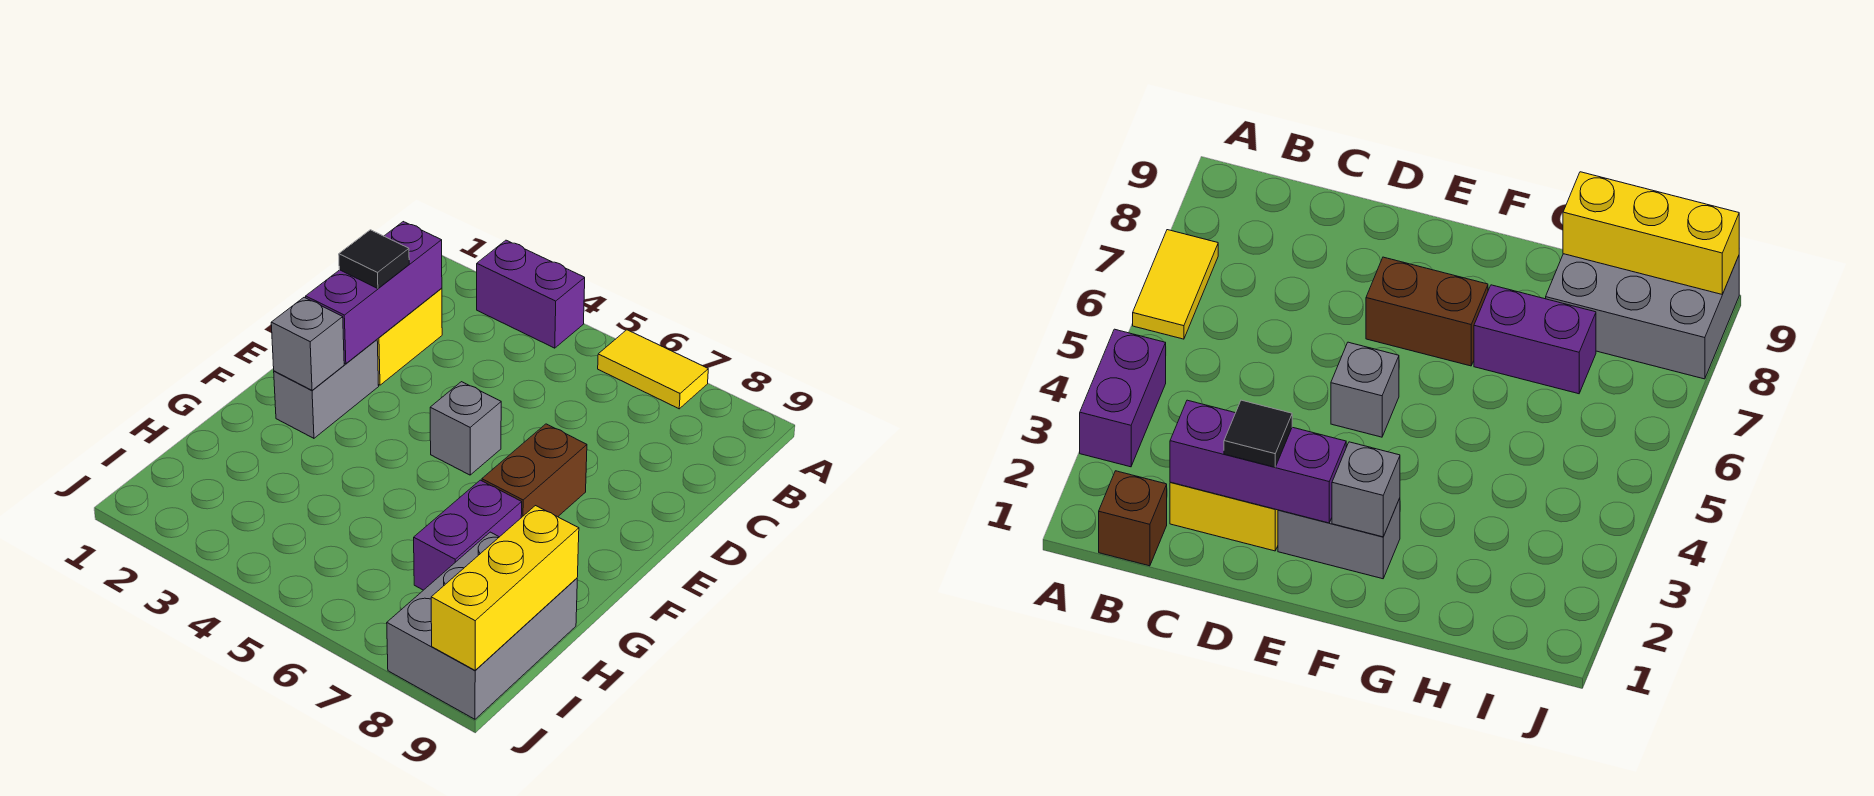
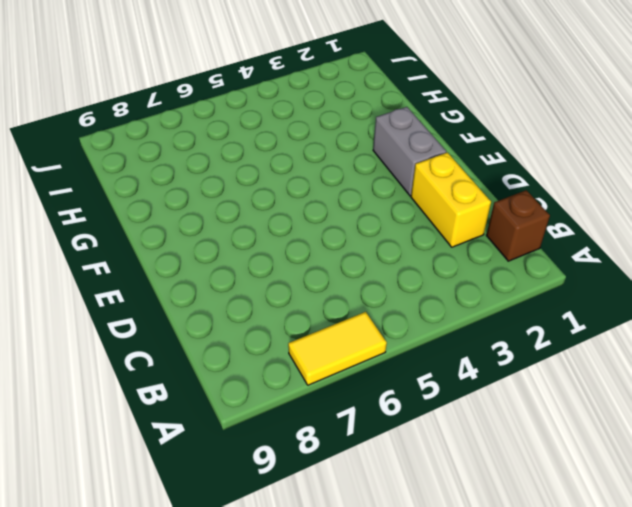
none -> purple 1x2 brick [477,240,585,348]
none -> grey 1x1 brick [430,382,501,475]
none -> brown 1x2 brick [482,424,587,518]

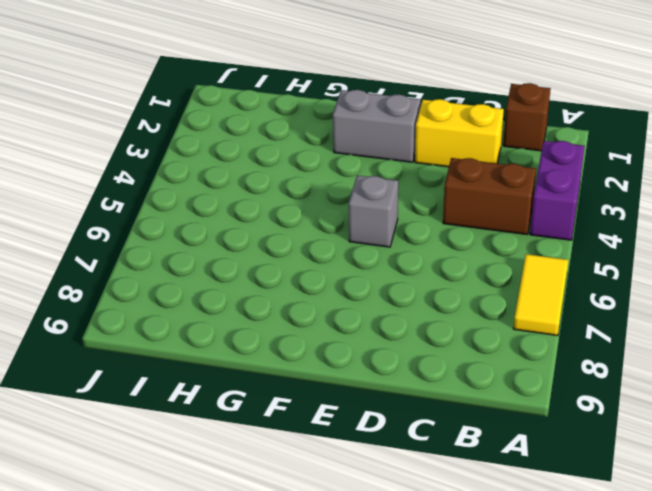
brown 1x2 brick [443,158,536,234] -> brown 1x2 brick moved to [482,424,587,518]
none -> purple 1x2 brick [414,480,522,590]
none -> grey 2x3 brick [387,532,577,719]
none -> purple 1x3 brick [306,222,442,364]

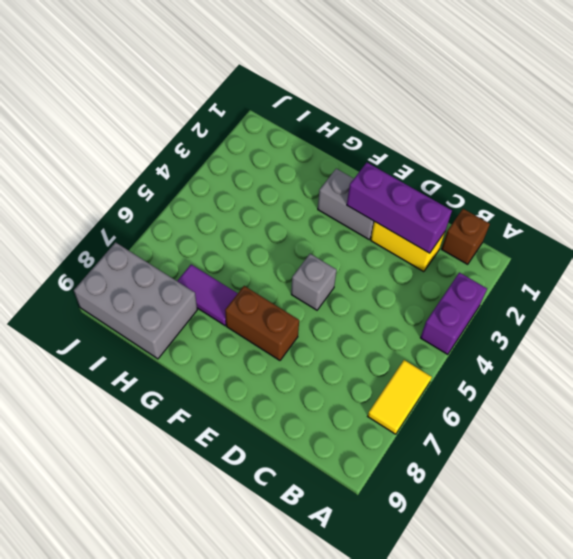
purple 1x2 tile [178,264,238,325] -> purple 1x2 brick [414,480,522,590]
none -> grey 1x1 brick [271,297,344,390]
none -> yellow 1x3 brick [431,506,579,670]
none -> black 1x1 tile [339,230,409,289]

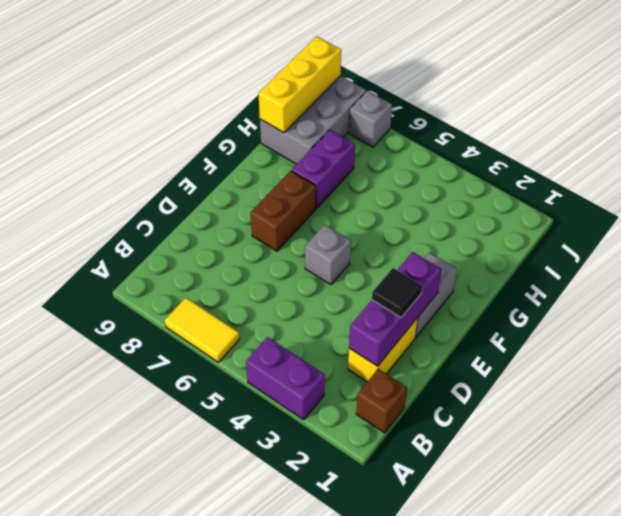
grey 1x1 brick [349,91,392,147] -> grey 1x1 brick moved to [271,297,344,390]

